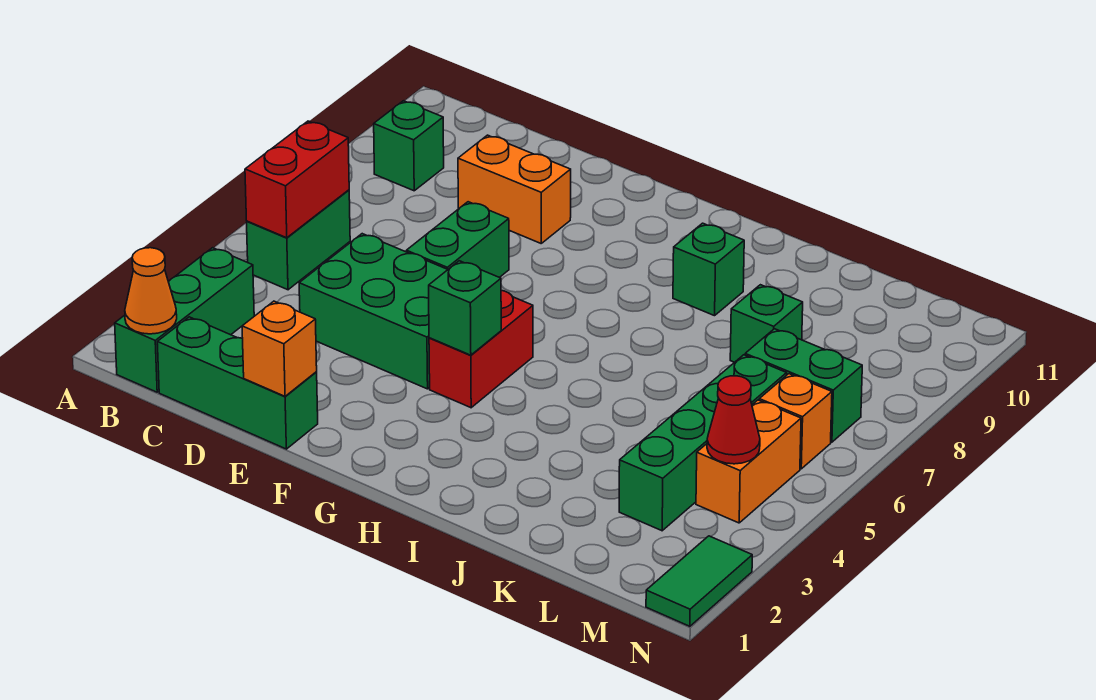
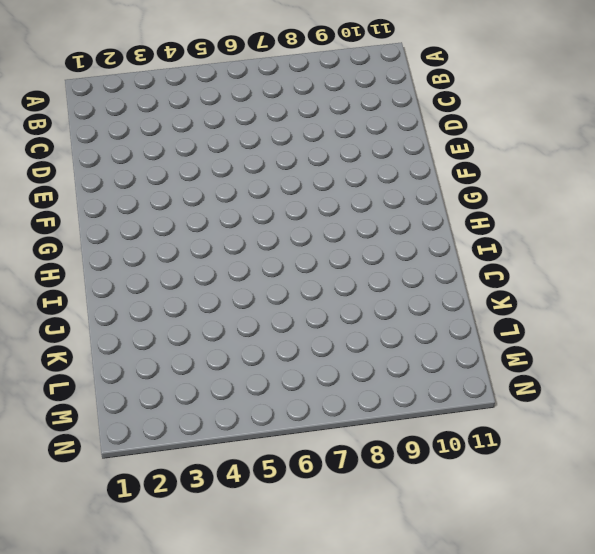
none -> green 1x3 brick [115,248,254,392]
none -> green 1x2 brick [247,190,350,290]
none -> green 1x1 brick [374,101,444,191]

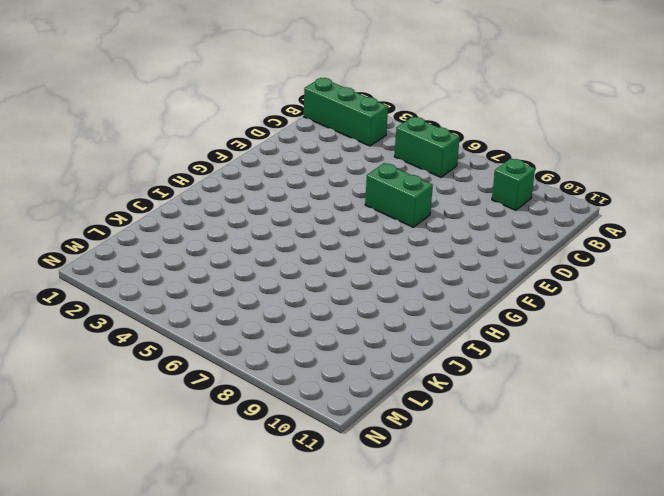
none -> green 1x3 brick [157,317,318,449]
none -> green 2x3 brick [299,234,448,389]
none -> orange 1x2 brick [458,135,571,243]

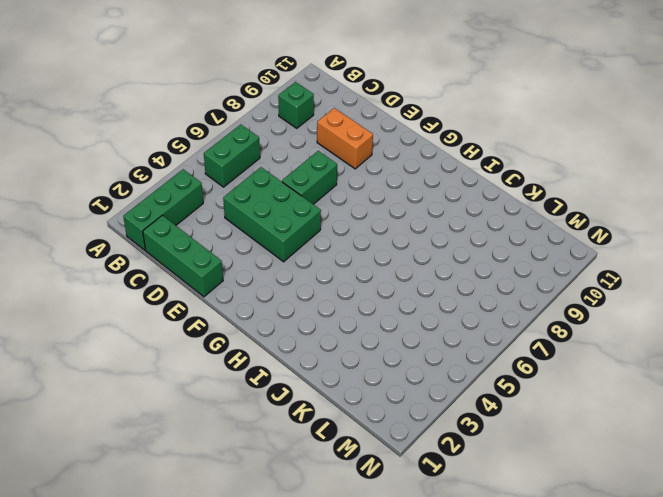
none -> red 1x2 brick [429,291,533,408]
none -> green 1x1 brick [673,223,744,316]
none -> green 1x1 brick [730,285,803,362]

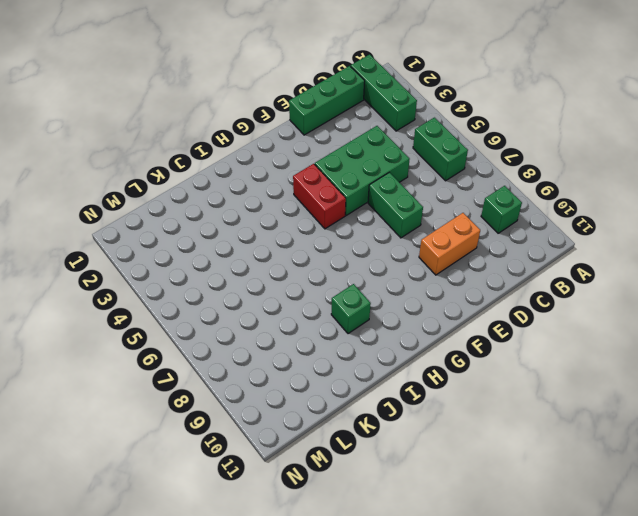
none -> green 1x1 brick [730,285,803,362]
none -> green 1x4 brick [619,355,787,531]
none -> green 1x2 brick [745,329,862,442]

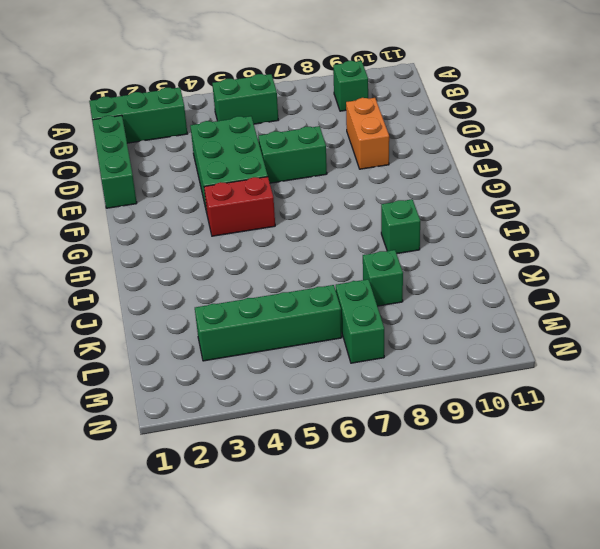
none -> orange 1x2 brick [696,400,801,523]
none -> orange 1x1 brick [759,374,832,469]
none -> green 1x2 tile [646,536,752,626]

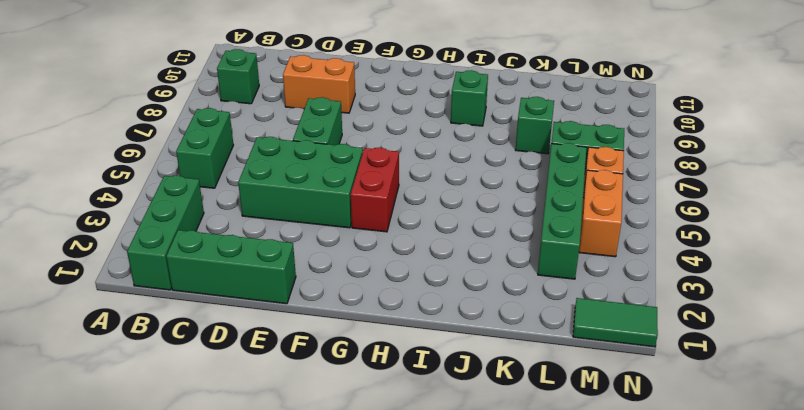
green 1x2 tile [573,298,658,347] -> green 1x2 tile turned to [646,536,752,626]
none -> orange 1x1 cone [125,248,177,334]
none -> red 1x2 brick [245,121,349,238]
none -> orange 1x1 brick [242,301,317,396]

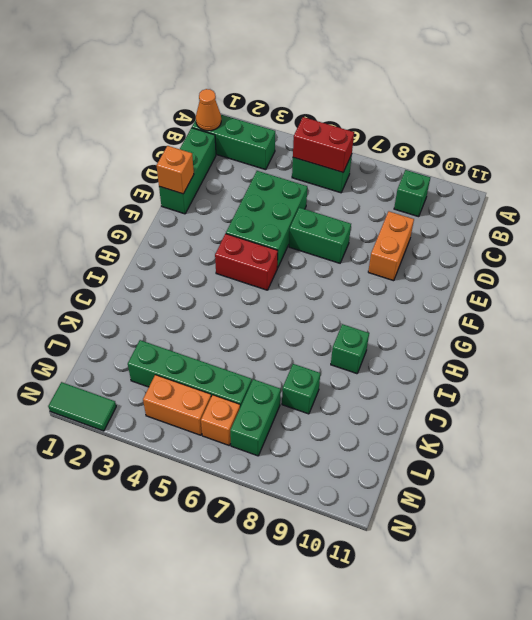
none -> green 1x1 brick [429,261,501,355]
none -> red 1x1 cone [707,376,760,464]

